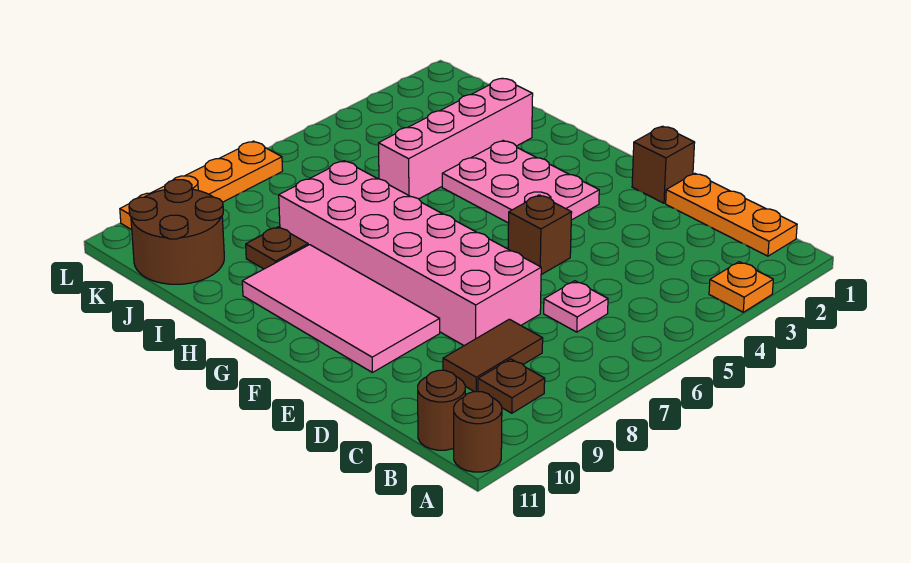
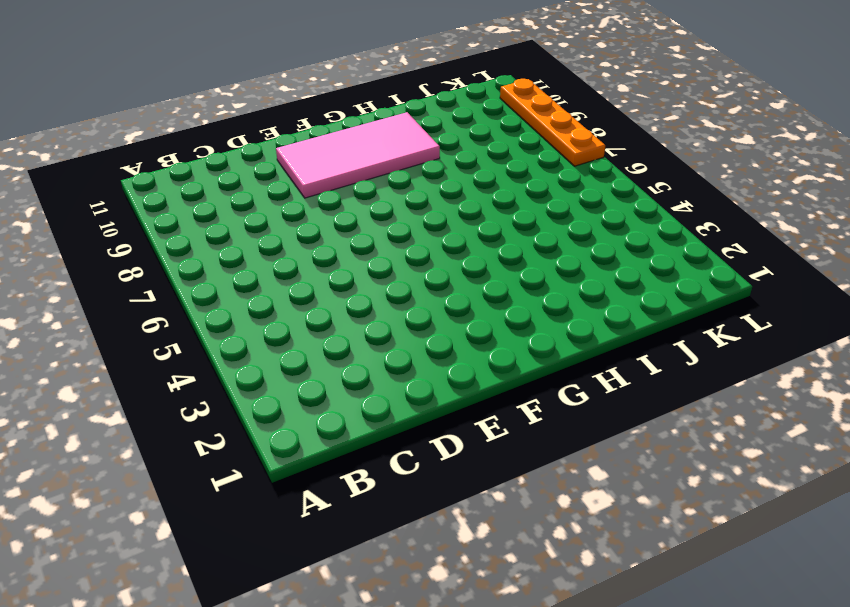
none -> orange 1x1 plate [709,262,773,312]
none -> brown 1x1 round brick [454,392,502,472]
none -> orange 1x3 plate [666,173,797,256]

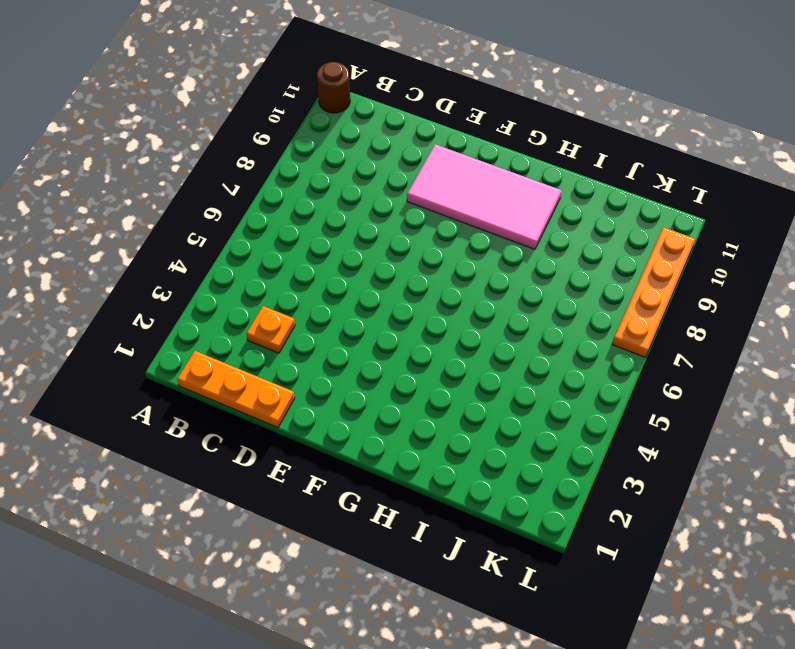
orange 1x1 plate [247,306,295,353] -> orange 1x1 plate moved to [709,262,773,312]
none -> brown 1x1 plate [478,359,545,413]
none -> brown 1x1 round brick [418,370,465,450]
none -> pink 1x1 plate [544,281,608,332]

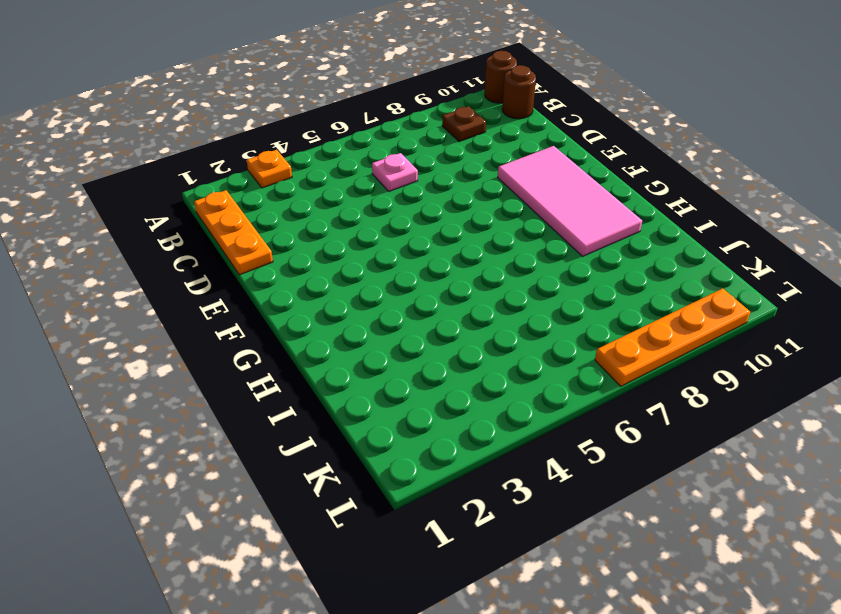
none -> brown 1x2 tile [443,319,543,392]
none -> pink 2x6 brick [279,161,541,345]
none -> brown 1x1 brick [632,126,695,203]

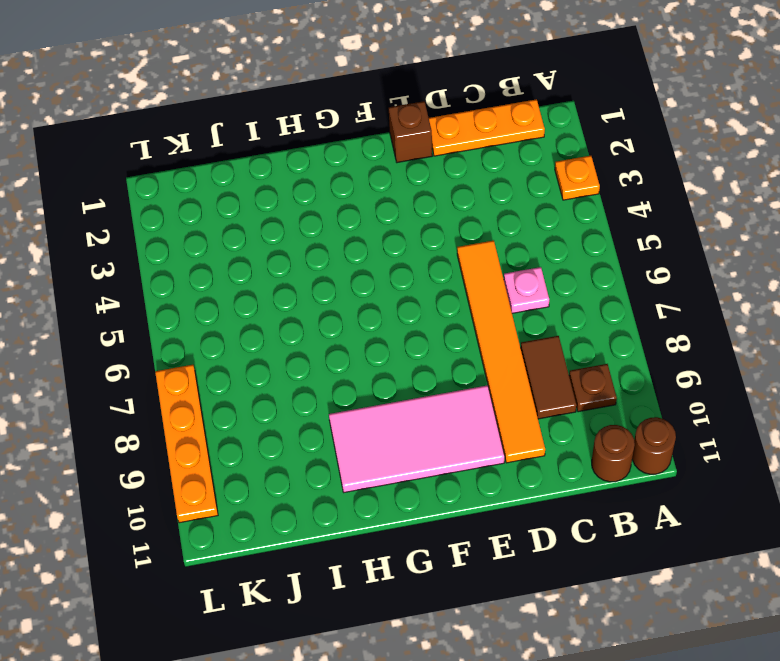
orange 1x6 tile [457,240,545,463] -> pink 2x6 brick [279,161,541,345]
none -> brown 1x1 brick [508,195,572,275]
none -> pink 2x3 plate [442,141,599,223]
none -> pink 1x4 brick [378,78,533,199]

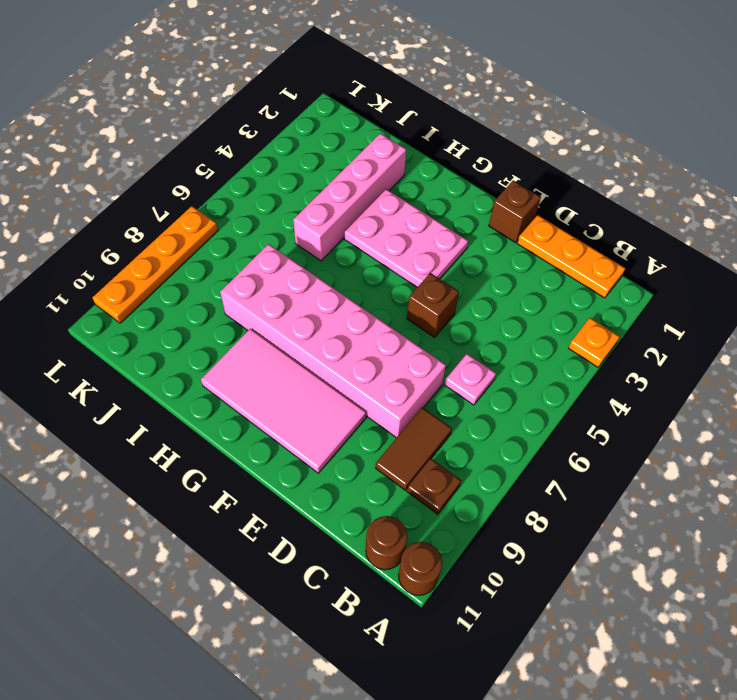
none -> brown 1x1 plate [246,227,308,269]
none -> brown 2x2 round brick [129,180,224,284]

